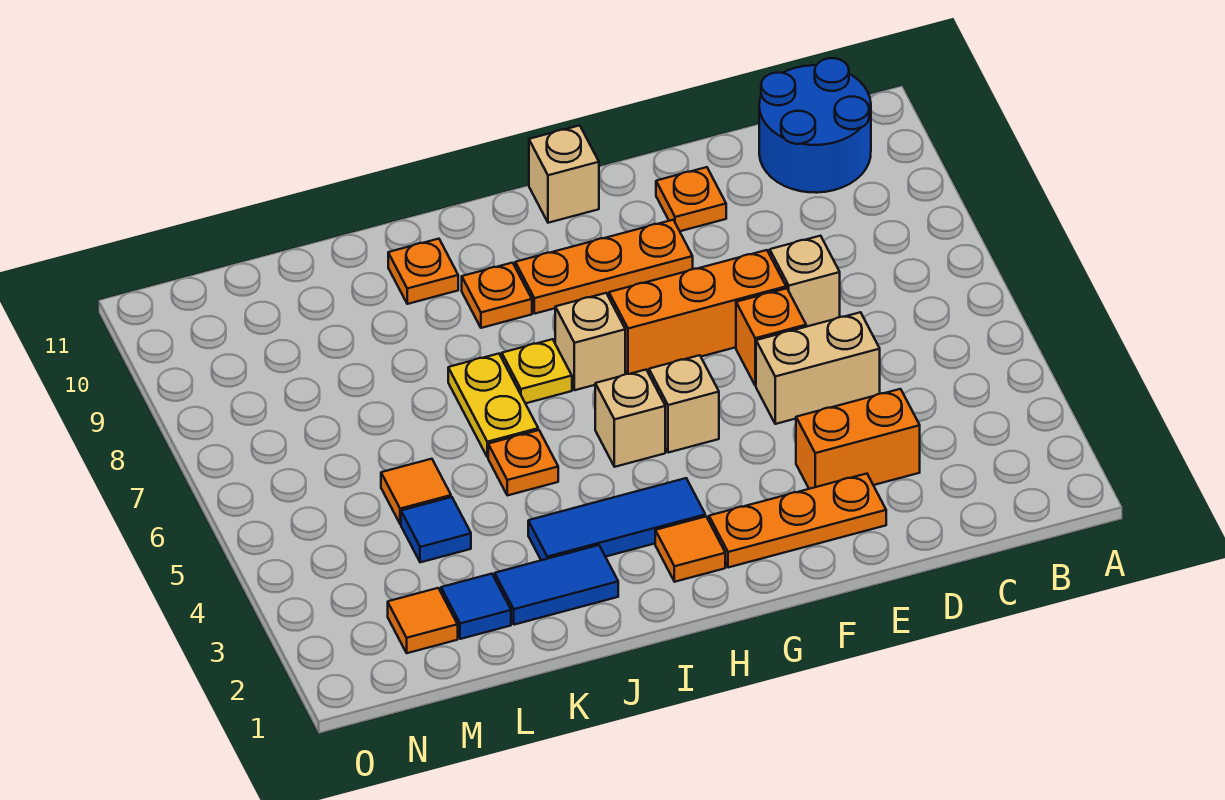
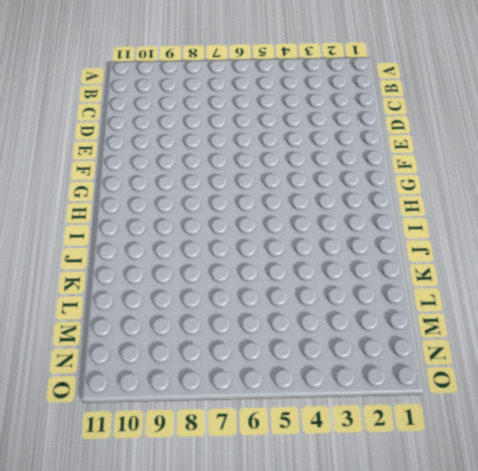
none -> blue 2x2 round brick [759,58,871,193]
none -> orange 1x2 brick [796,389,920,489]
none -> tan 1x2 brick [756,312,880,424]

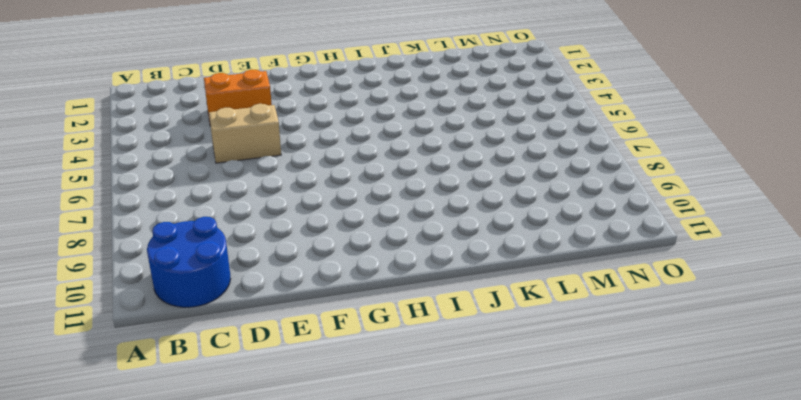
none -> tan 1x1 brick [770,236,840,327]
none -> orange 1x3 plate [709,474,886,568]
none -> orange 1x1 brick [736,288,806,386]

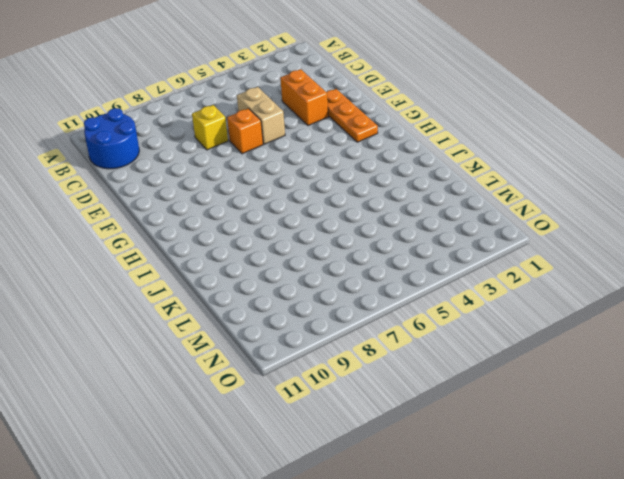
yellow 1x1 brick [192,105,228,150] -> tan 1x1 brick [770,236,840,327]
none -> orange 1x3 brick [609,250,786,374]
none -> orange 1x1 plate [656,167,726,231]
none -> orange 1x3 plate [515,220,693,314]

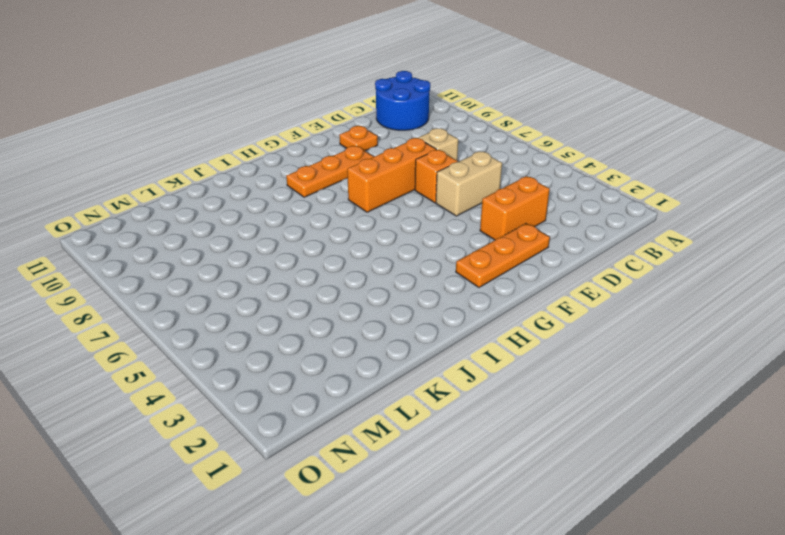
none -> tan 1x1 brick [649,355,719,453]
none -> tan 1x1 brick [529,125,599,223]
none -> orange 1x1 tile [655,516,725,582]

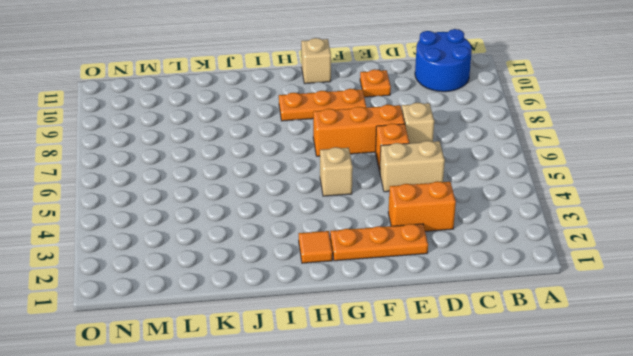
none -> blue 1x3 tile [528,478,705,560]
none -> tan 1x1 brick [595,370,665,467]
none -> tan 1x1 brick [555,293,625,390]

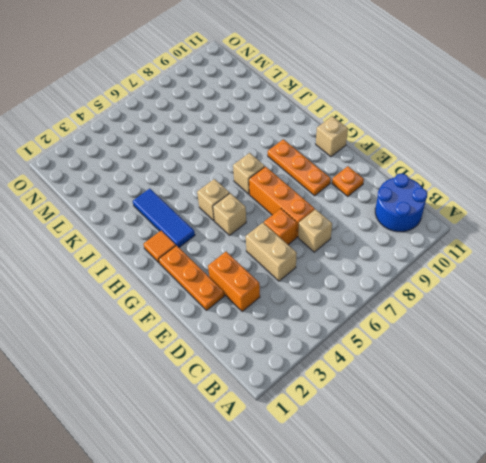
none -> yellow 1x1 plate [502,339,572,403]
none -> orange 1x1 plate [462,263,532,328]
none -> blue 1x2 tile [495,545,618,625]

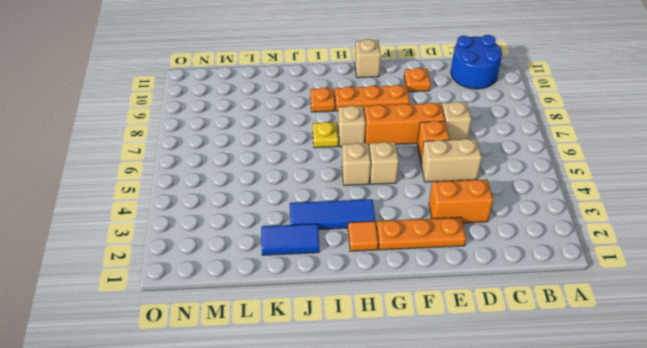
none -> orange 1x1 plate [488,430,558,495]
none -> yellow 1x2 plate [448,354,538,457]
none -> orange 1x1 plate [388,239,458,304]

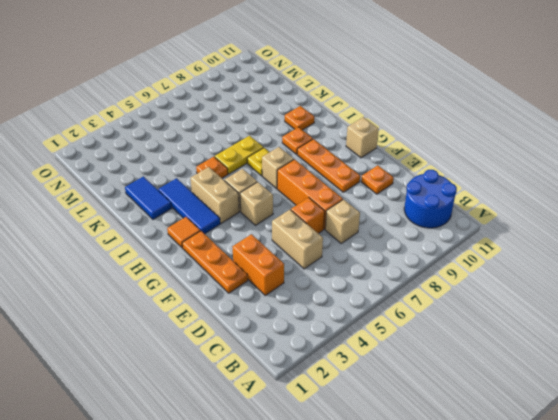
tan 1x2 brick [191,167,239,223] -> none
none -> blue 1x1 tile [441,574,511,639]
none -> blue 1x1 tile [401,497,471,562]
none -> orange 1x1 tile [381,459,451,524]

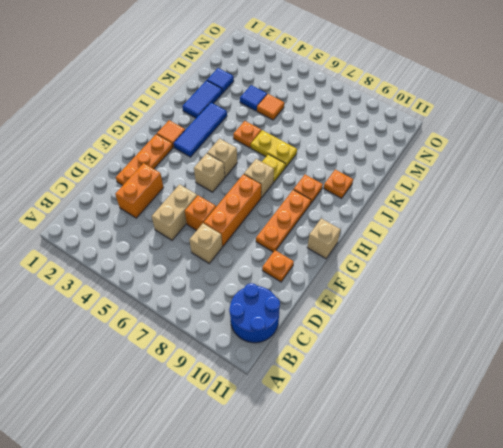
none -> orange 1x1 tile [388,588,458,653]

